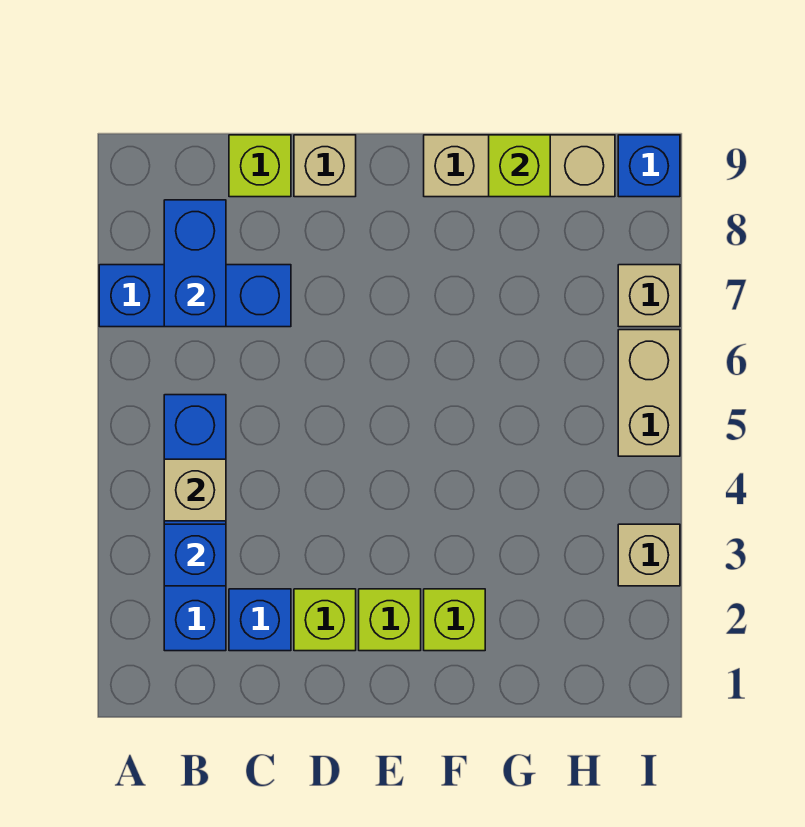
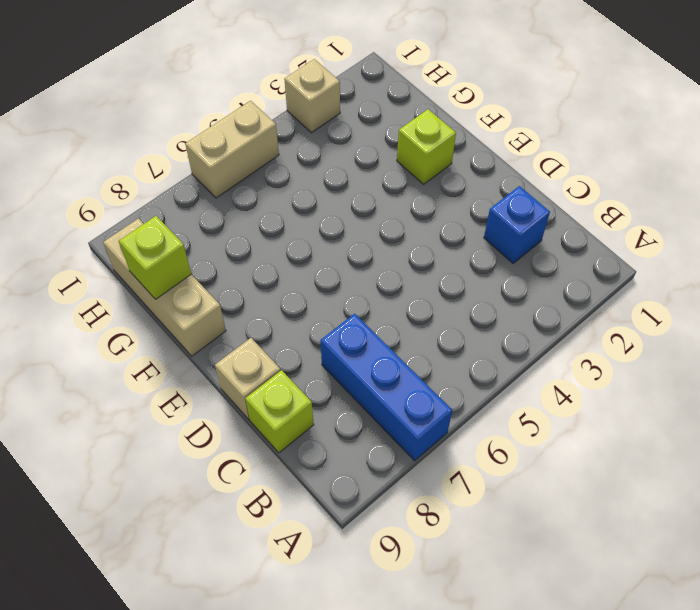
none -> blue 1x4 brick [164,395,226,651]
none -> lime 1x1 brick [294,589,356,651]
none -> lime 1x1 brick [359,589,421,651]

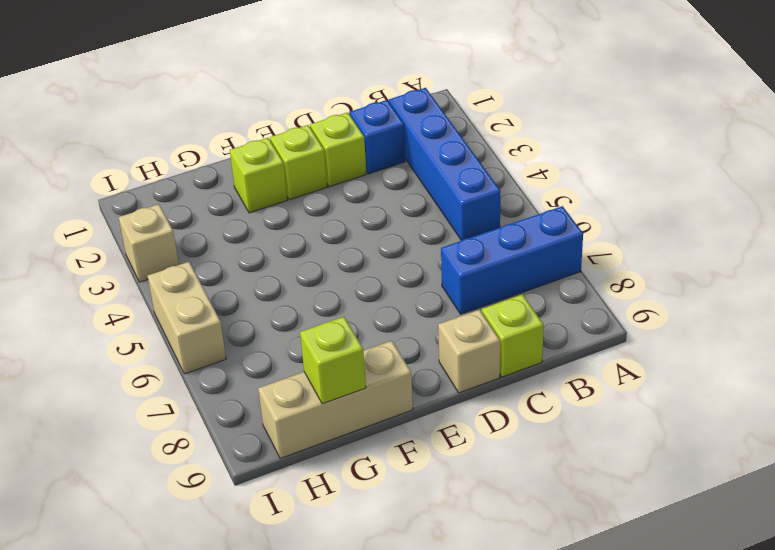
none -> tan 1x1 brick [618,265,680,327]
none -> blue 1x1 brick [618,135,680,197]
none -> blue 1x1 brick [164,524,226,586]

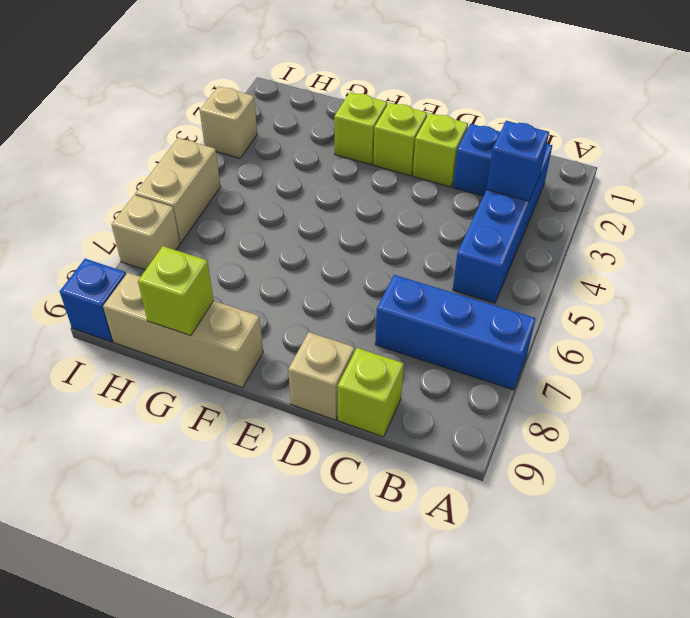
none -> tan 1x1 brick [164,459,226,521]
none -> blue 1x2 brick [164,200,226,327]

